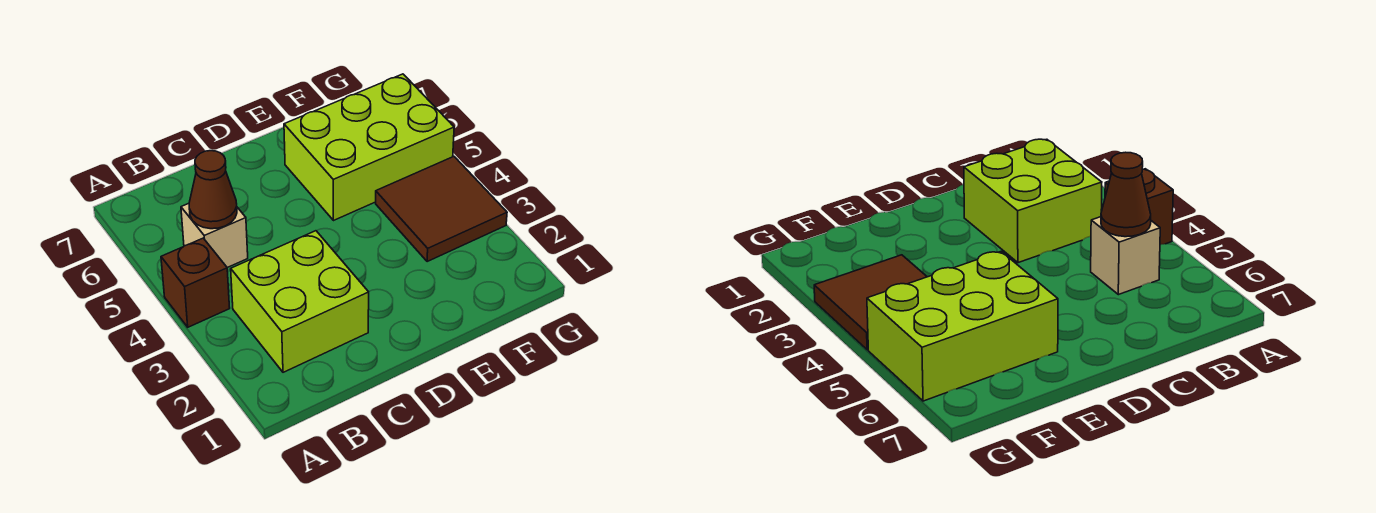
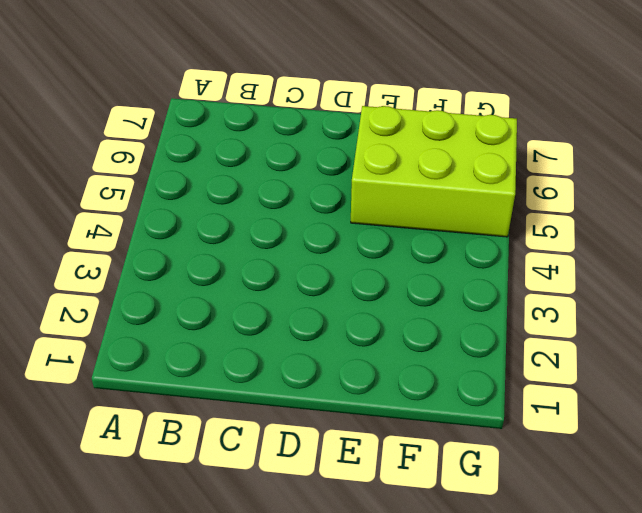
none -> brown 1x1 brick [161,238,230,327]
none -> lime 2x2 brick [231,231,369,372]

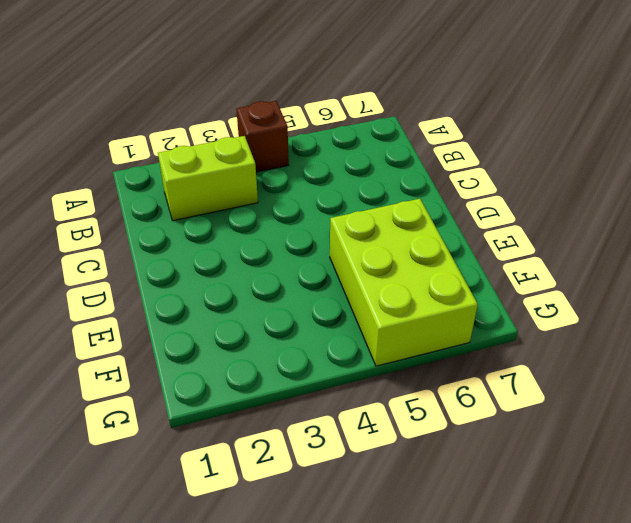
lime 1x2 brick [158,136,258,221] -> lime 2x2 brick [231,231,369,372]
none -> tan 1x1 brick [181,203,248,268]
none -> brown 2x2 tile [376,157,507,262]

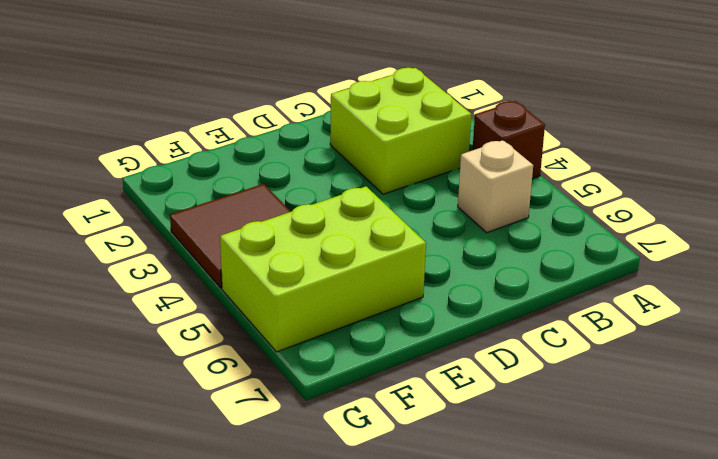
none -> brown 1x1 cone [189,151,237,229]

